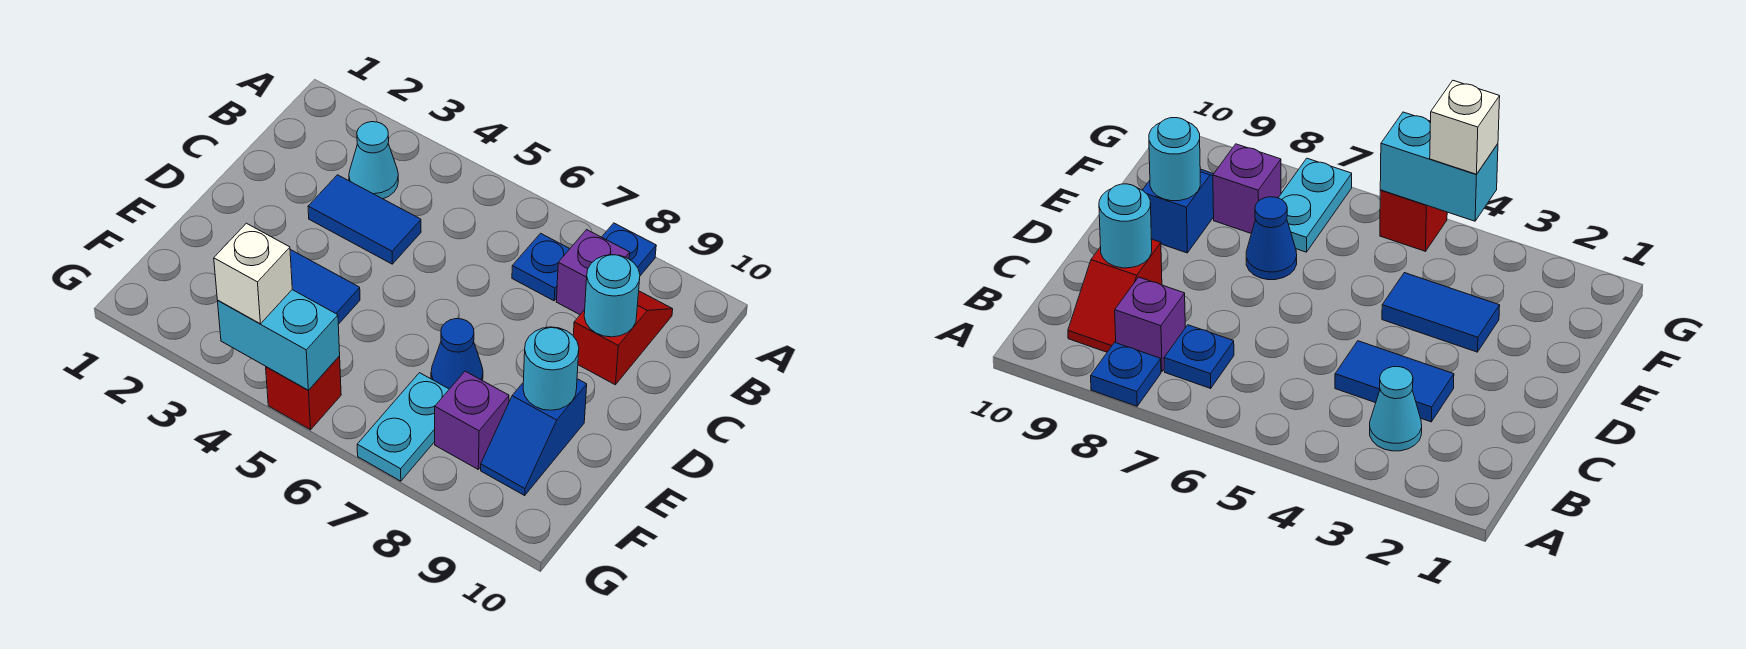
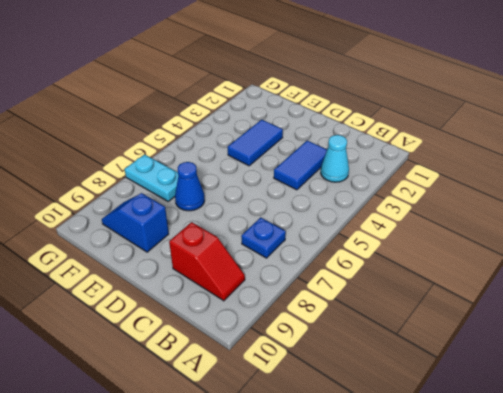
none -> blue 1x1 plate [602,223,656,276]
none -> purple 1x1 brick [556,230,630,315]
none -> purple 1x1 brick [435,371,509,469]

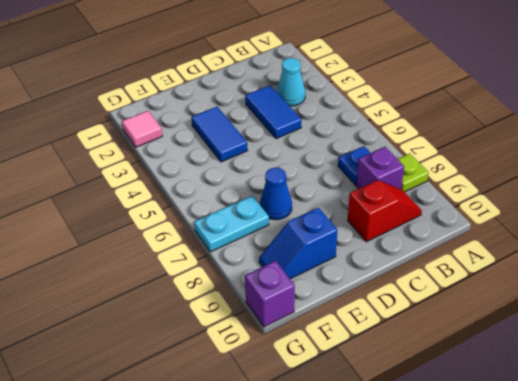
lime 1x1 plate [398,154,429,192] -> blue 1x1 plate [602,223,656,276]
pink 1x1 tile [122,111,162,147] -> none
purple 1x1 brick [245,261,295,327] -> purple 1x1 brick moved to [435,371,509,469]
none -> red 1x1 brick [266,356,341,430]
none -> cyan 1x1 round brick [584,255,640,337]
none -> cyan 1x1 round brick [523,327,579,410]

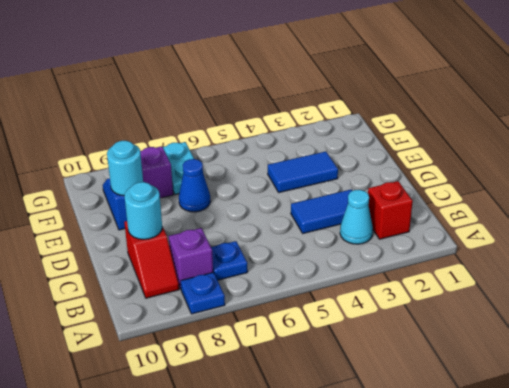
red 1x1 brick [368,181,413,239] -> red 1x1 brick moved to [266,356,341,430]
none -> cyan 1x2 brick [218,290,340,390]
none -> white 1x1 brick [214,223,292,324]

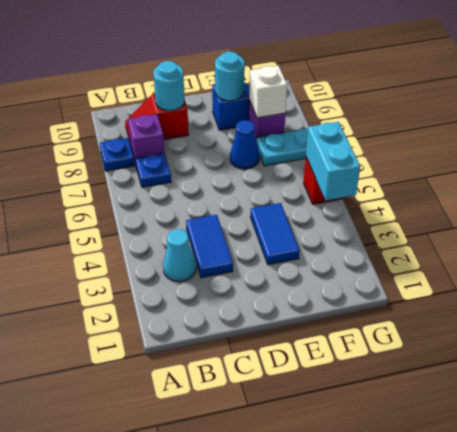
white 1x1 brick [249,66,287,118] -> white 1x1 brick moved to [214,223,292,324]

